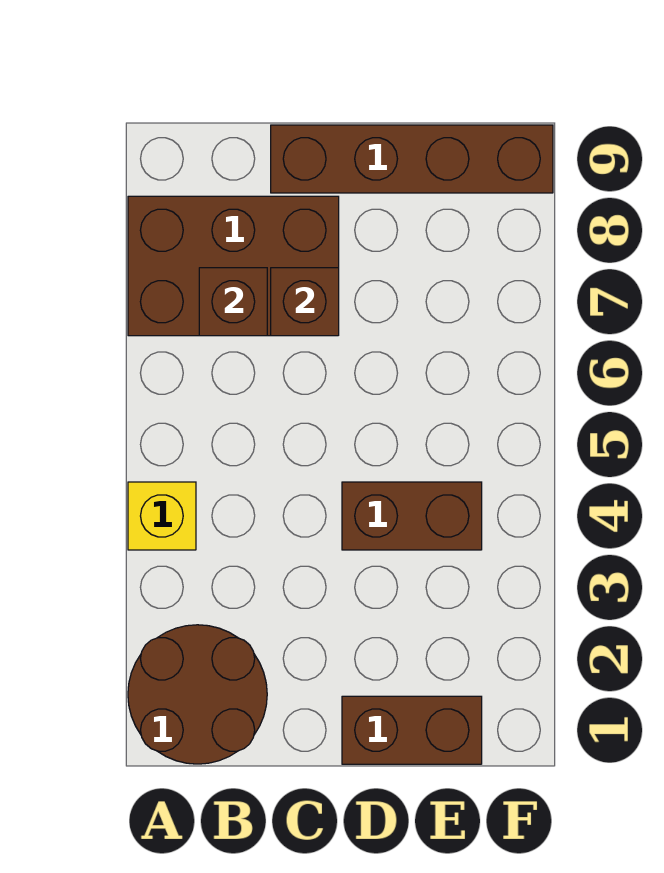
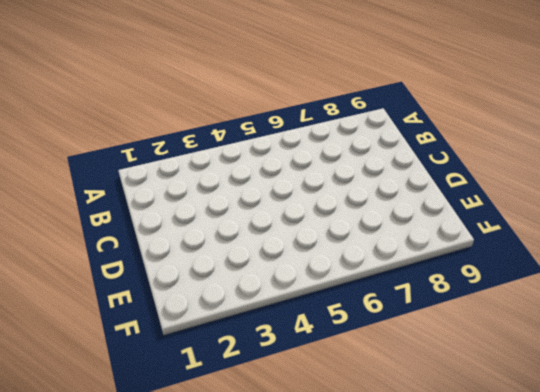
none -> brown 2x2 round brick [128,625,267,764]
none -> yellow 1x1 brick [128,482,196,550]

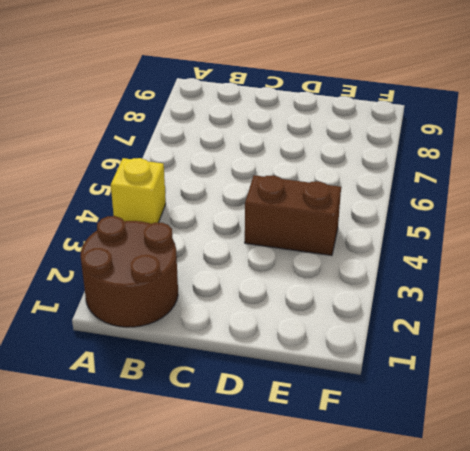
none -> brown 2x3 brick [128,196,339,336]
none -> brown 1x4 brick [271,125,553,193]

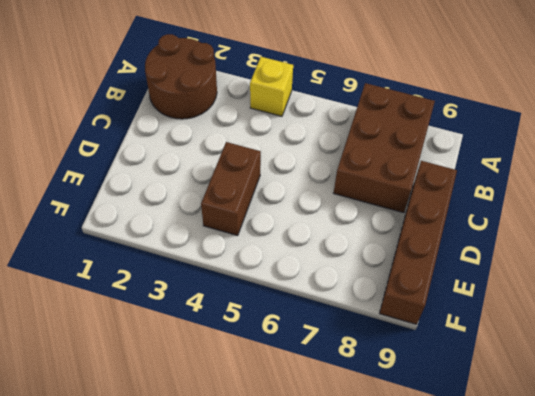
none -> brown 1x2 brick [342,696,482,764]
none -> brown 1x1 brick [199,268,267,336]

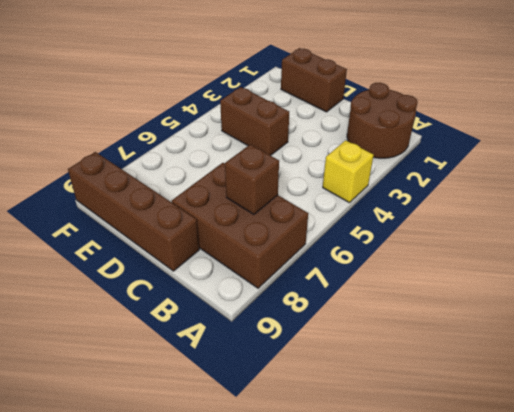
none -> brown 1x1 brick [271,268,339,336]

